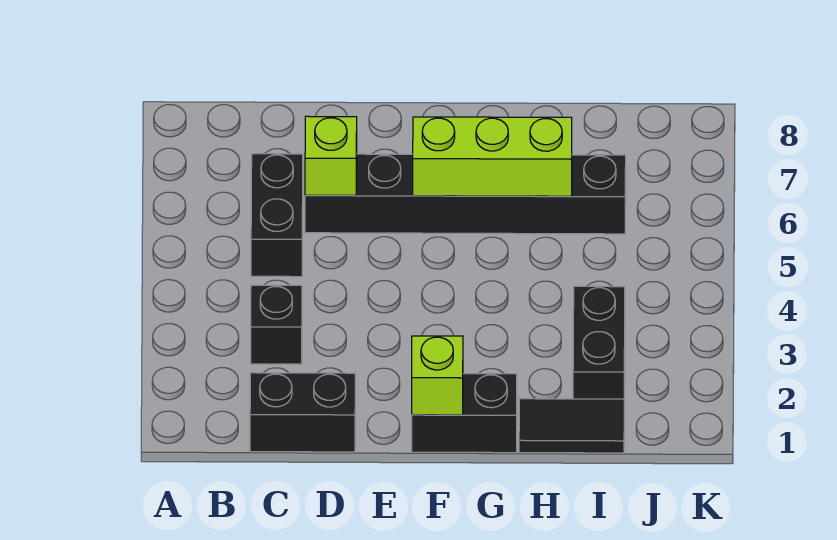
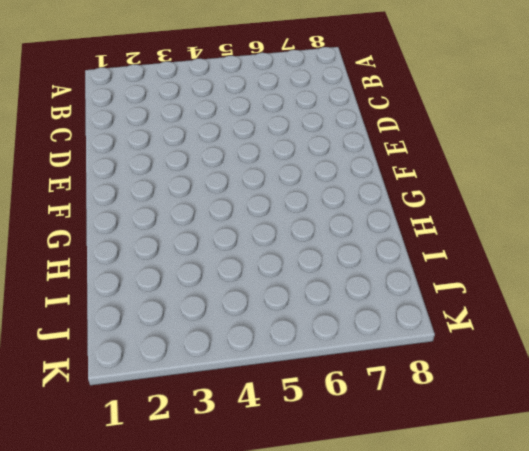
none -> black 1x2 brick [250,373,355,452]
none -> black 1x1 brick [251,285,302,364]

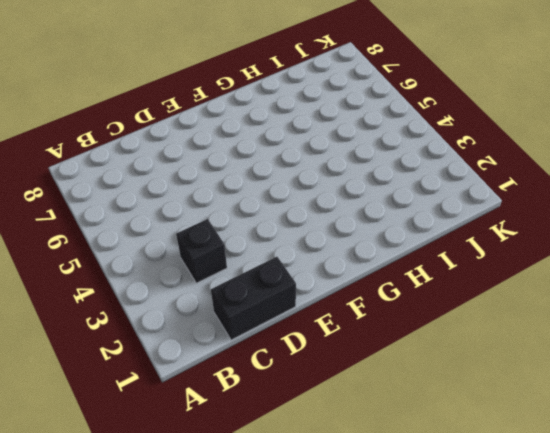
none -> black 1x2 brick [251,154,303,277]
none -> black 1x6 brick [305,154,626,234]

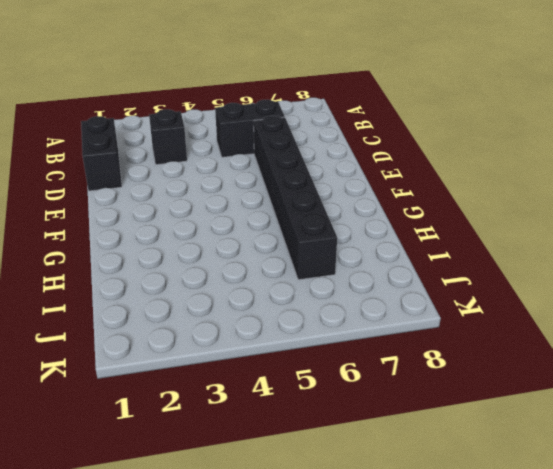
none -> black 1x2 brick [412,374,517,453]
none -> black 1x2 tile [519,399,624,453]

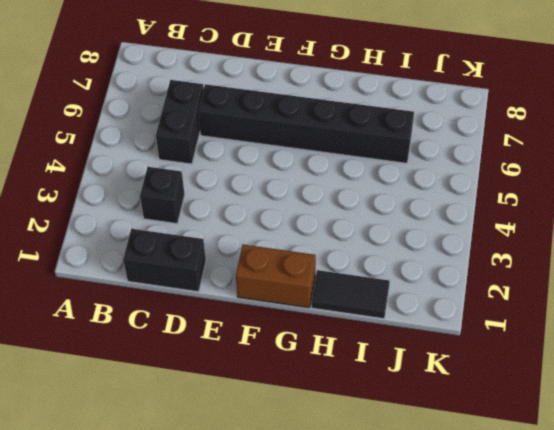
brown 1x2 brick [236,245,316,308] -> black 1x2 brick [412,374,517,453]
none -> black 1x2 brick [573,286,625,399]
none -> lime 1x1 brick [305,116,357,195]

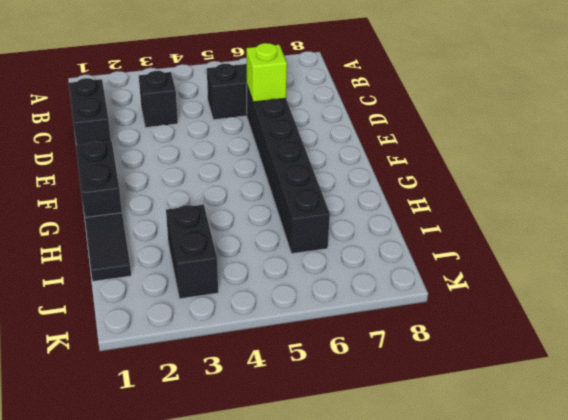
black 1x2 brick [166,205,218,299] -> black 1x2 brick turned to [573,286,625,399]
none -> lime 1x1 brick [412,336,463,415]
none -> lime 1x3 brick [413,117,572,196]

